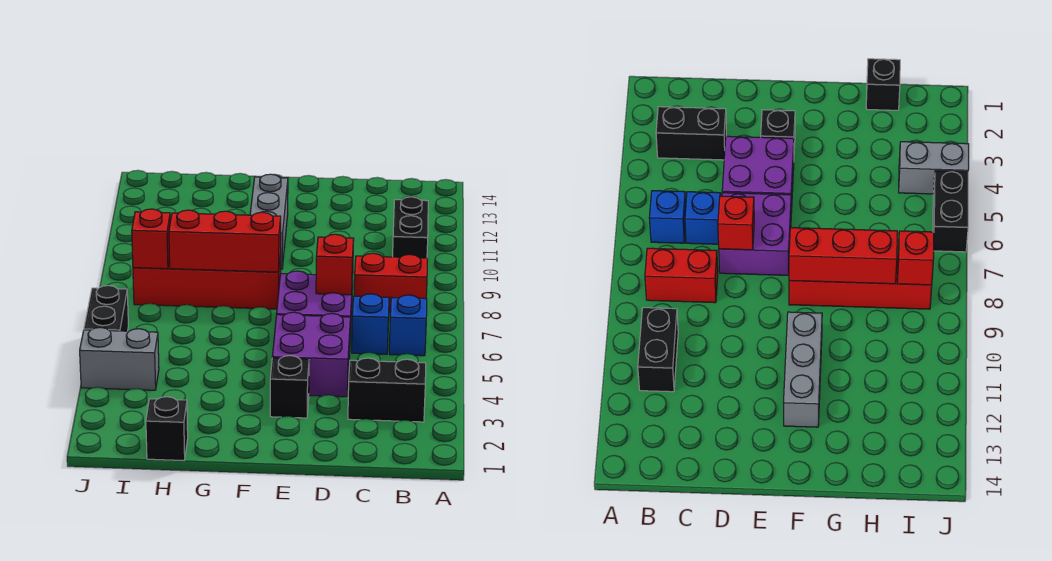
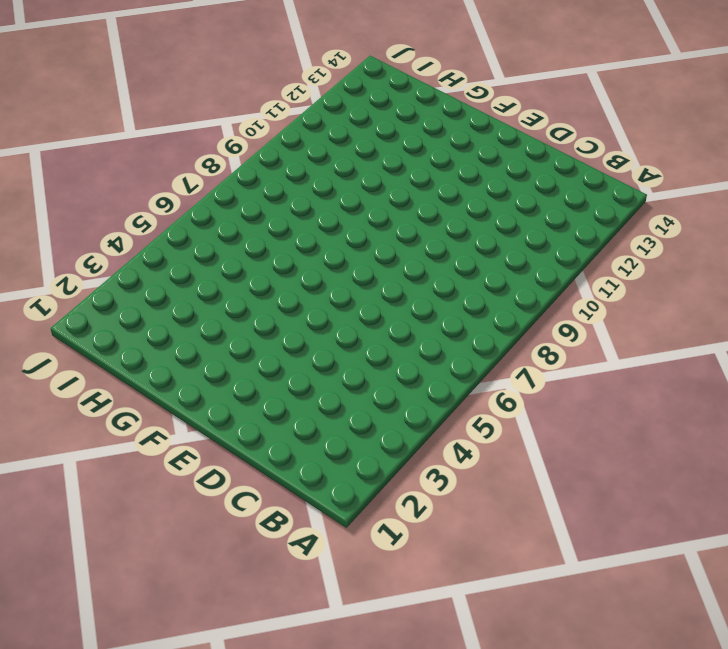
none -> black 1x2 brick [348,358,426,422]
none -> blue 1x1 brick [389,295,427,356]
none -> red 1x2 brick [354,253,427,313]

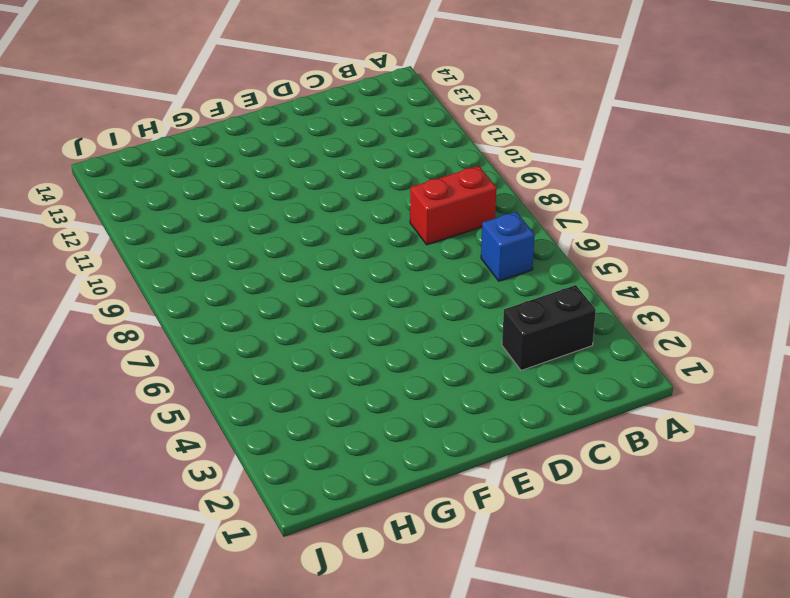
none -> black 1x2 brick [393,197,428,258]
none -> blue 1x1 brick [352,294,389,354]
none -> purple 2x2 brick [272,312,350,397]

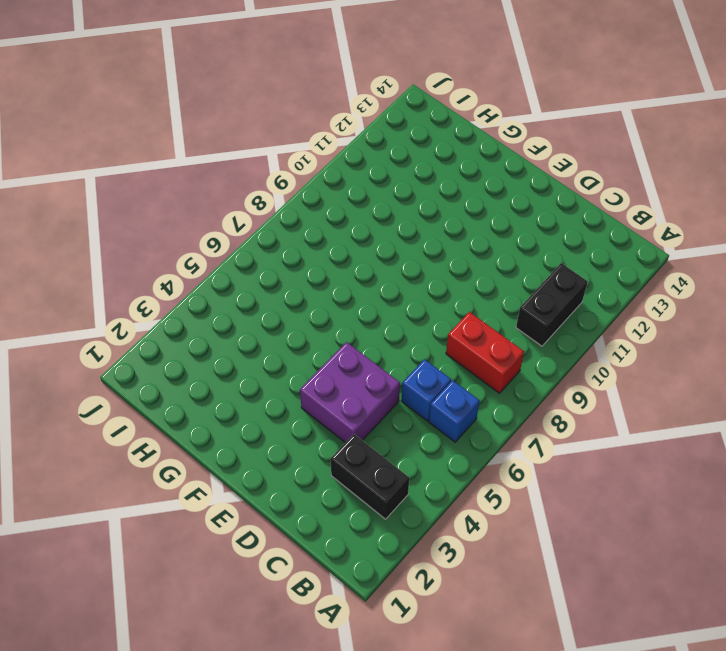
none -> purple 2x2 brick [277,271,353,340]
none -> black 1x1 brick [270,356,309,418]
none -> red 1x4 brick [133,255,281,309]

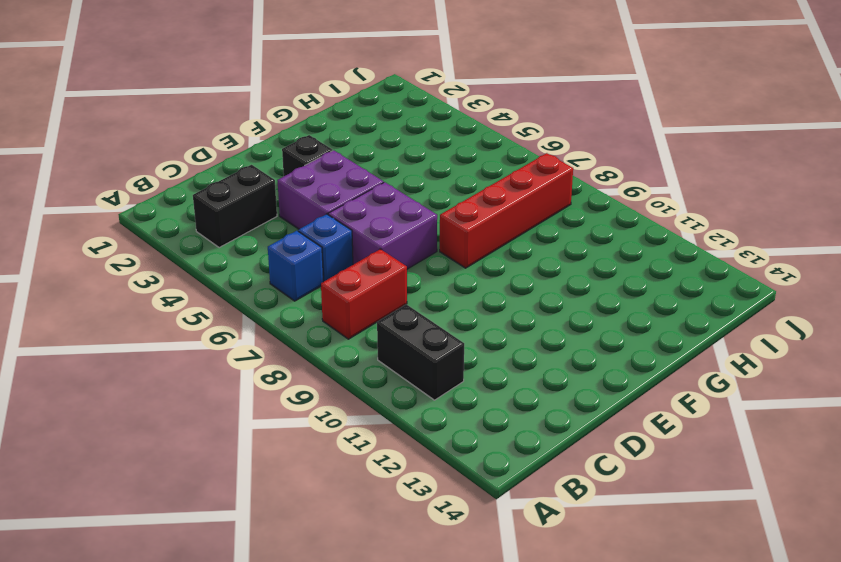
none -> grey 1x3 brick [250,174,288,269]
none -> black 1x1 brick [146,397,188,461]
none -> grey 1x2 brick [80,328,159,390]

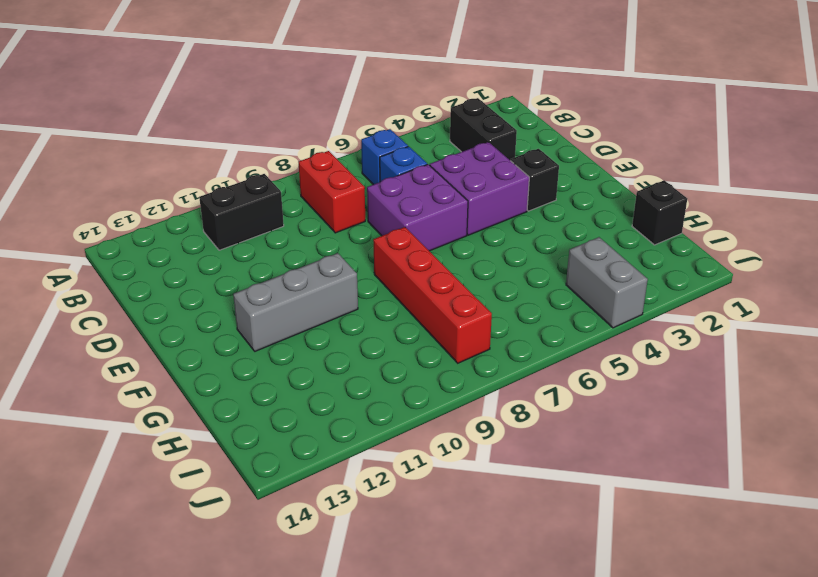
none -> black 1x2 brick [84,286,128,331]
none -> red 1x1 brick [316,234,354,295]
none -> red 1x3 brick [169,210,281,272]

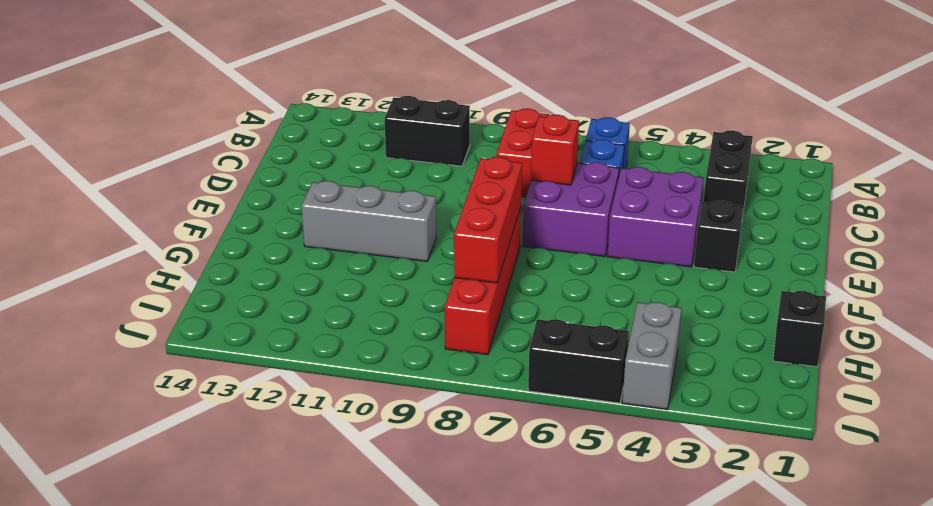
none -> red 1x1 brick [132,209,170,269]

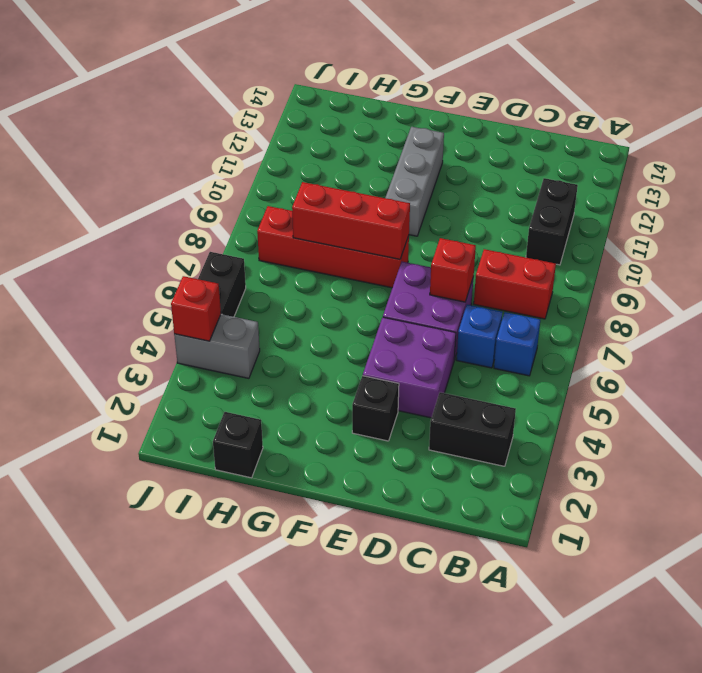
red 1x1 brick [171,276,221,341] -> red 1x1 brick moved to [132,209,170,269]

